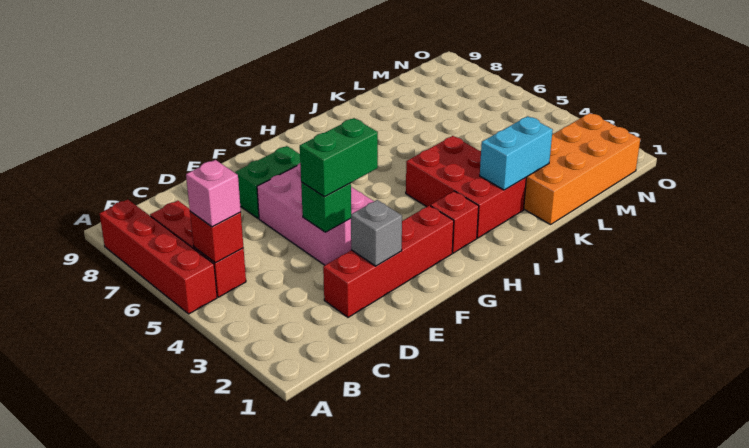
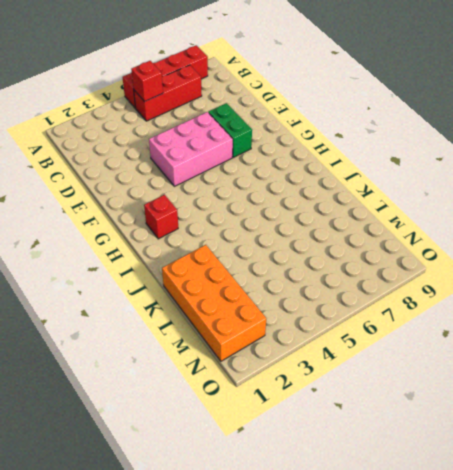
none -> red 1x4 brick [323,205,454,317]
none -> red 2x3 brick [406,136,526,238]
none -> grey 1x1 brick [351,200,402,266]

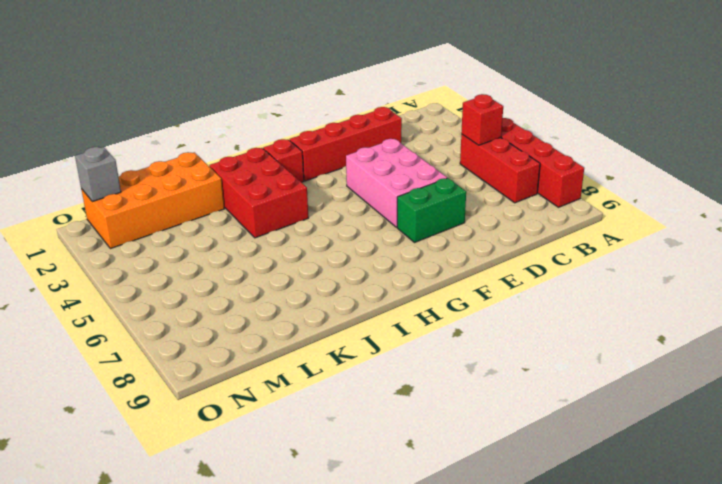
grey 1x1 brick [75,147,121,202] -> grey 1x1 brick moved to [351,200,402,266]
none -> green 1x1 brick [301,182,351,232]
none -> cyan 1x2 brick [480,116,553,190]
none -> pink 1x1 brick [186,160,241,227]

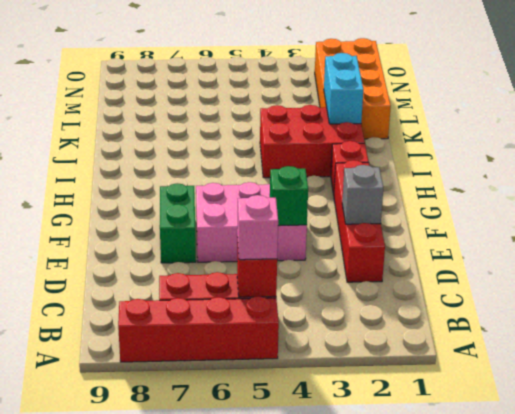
none -> green 1x2 brick [300,118,378,197]

